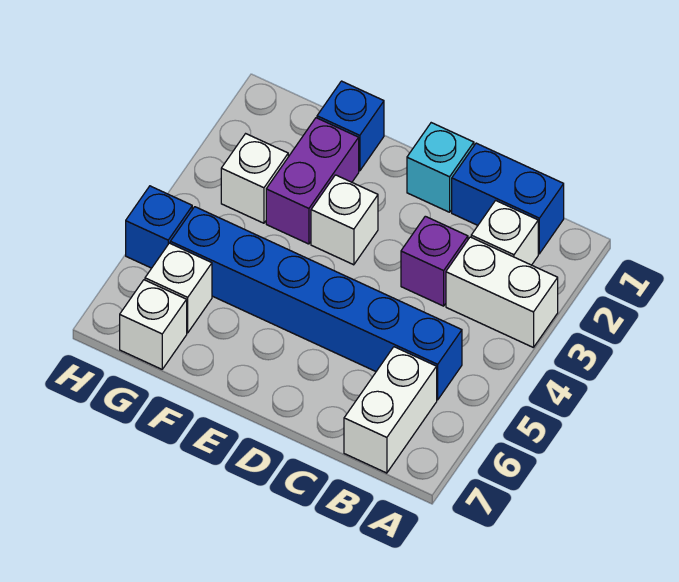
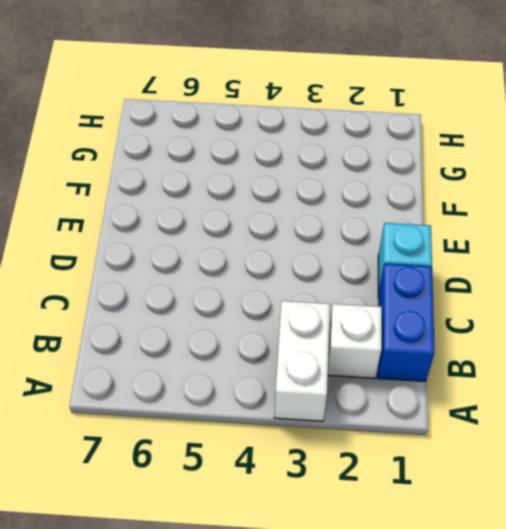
none -> blue 1x6 brick [170,207,462,400]
none -> white 1x2 brick [344,347,437,473]
none -> purple 1x1 brick [401,216,468,306]

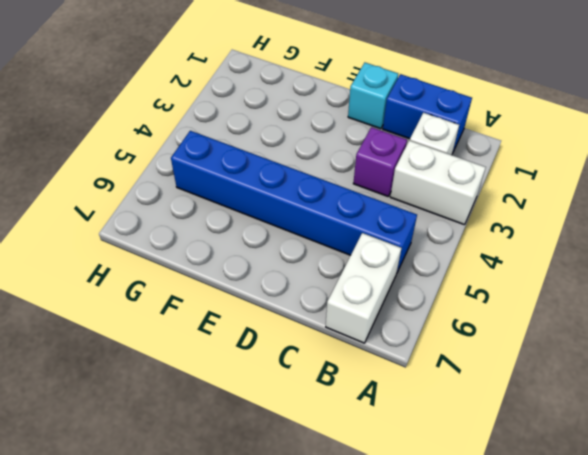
none -> white 1x1 brick [311,175,378,265]
none -> blue 1x1 brick [317,81,384,171]
none -> purple 1x2 brick [266,118,359,244]

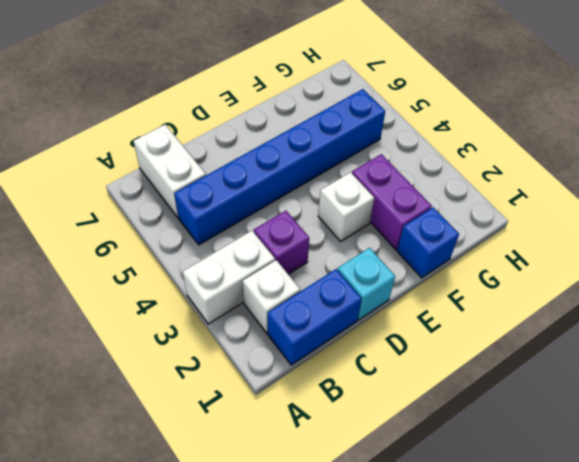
none -> white 1x1 brick [221,134,288,223]
none -> white 1x1 brick [145,243,212,333]
none -> white 1x1 brick [120,280,187,369]

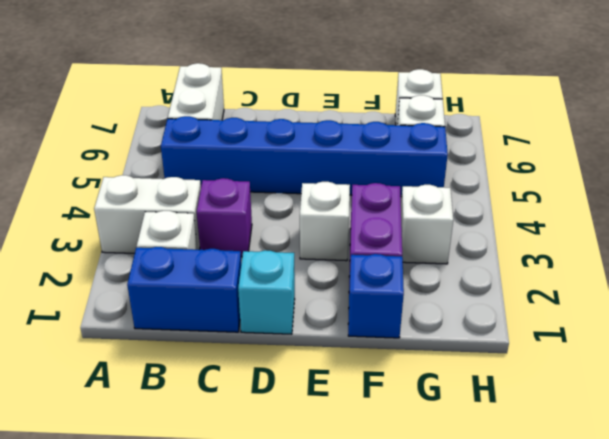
none -> blue 1x1 brick [126,186,192,268]

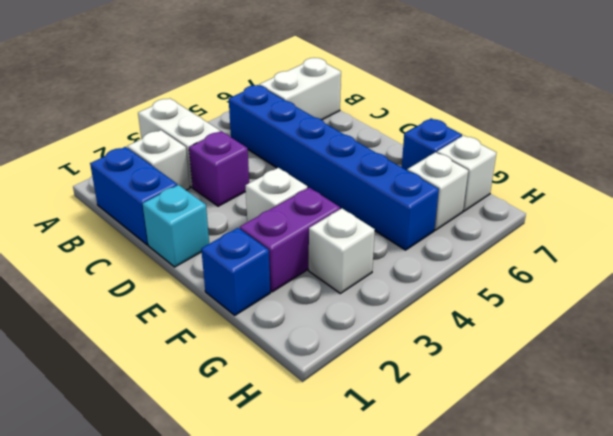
blue 1x1 brick [402,118,462,170] -> blue 1x1 brick moved to [126,186,192,268]

